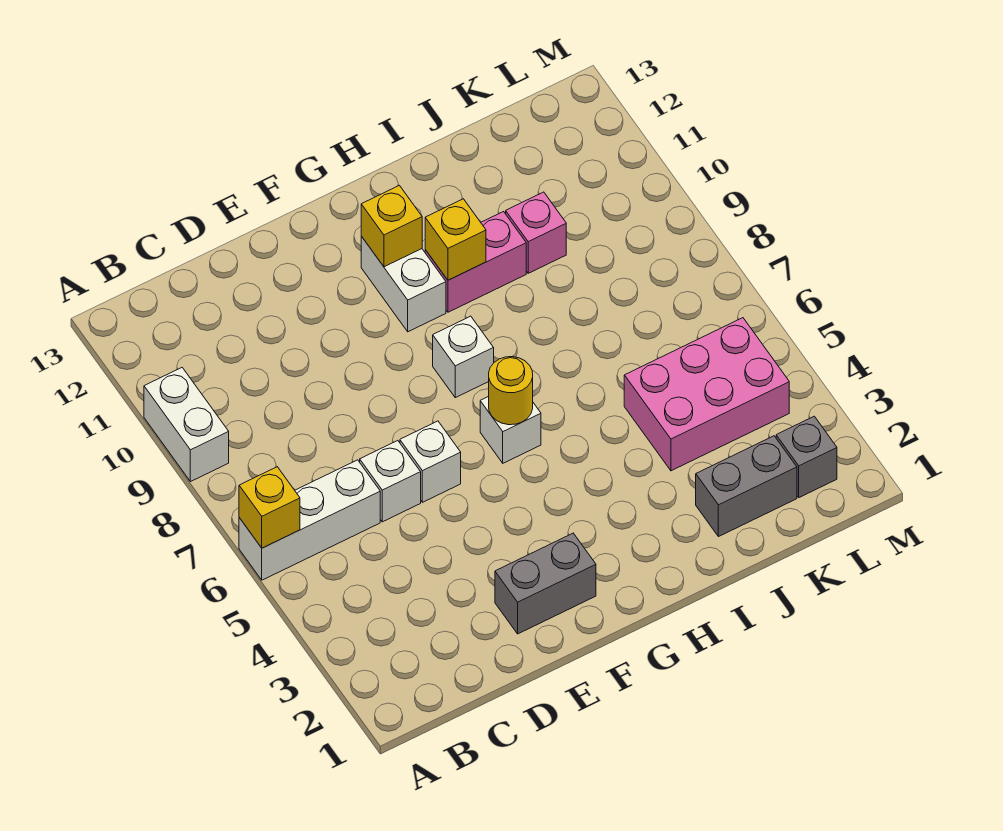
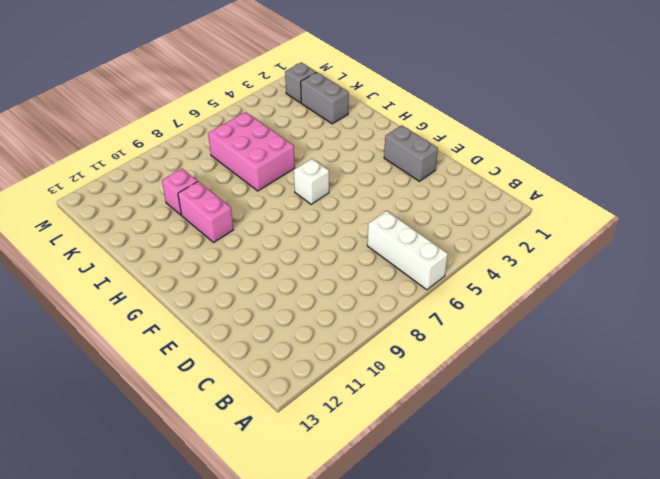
pink 2x3 brick [208,112,295,191] -> pink 2x3 brick moved to [624,318,789,471]
none -> white 1x2 brick [144,368,229,482]
none -> white 1x1 brick [360,441,421,522]
none -> white 1x1 brick [400,421,461,502]

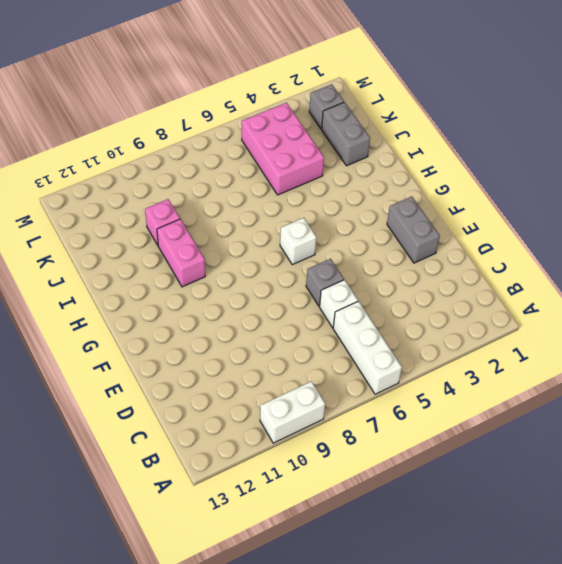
grey 1x1 brick [306,259,344,306] -> white 1x1 brick [400,421,461,502]
none -> white 1x1 brick [433,316,494,398]
none -> white 1x2 brick [361,236,446,332]
none -> yellow 1x1 brick [239,467,300,548]

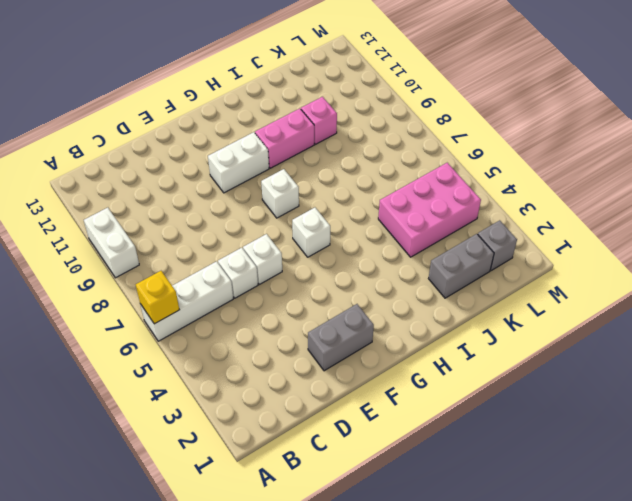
white 1x2 brick [208,132,269,193] -> white 1x2 brick turned to [361,236,446,332]
none -> yellow 1x1 round brick [489,357,533,425]
none -> yellow 1x1 brick [361,185,422,267]
none -> yellow 1x1 brick [425,199,486,280]

